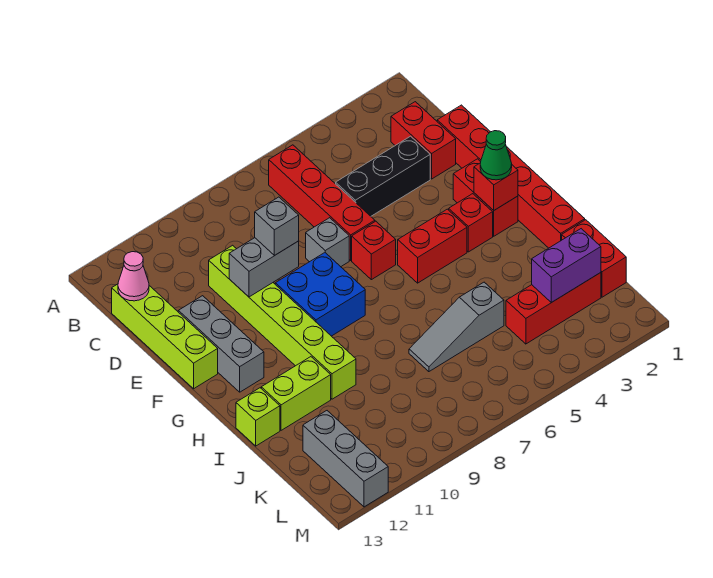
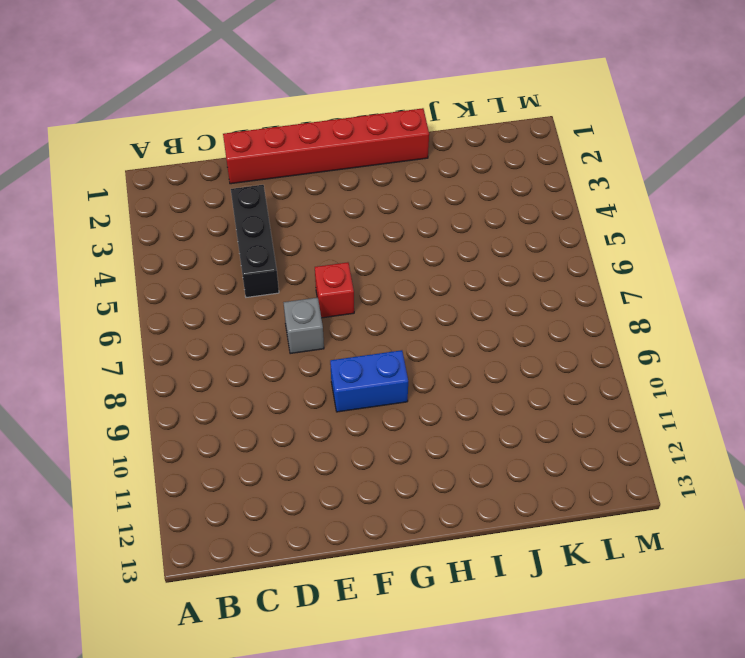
blue 1x2 brick [330,350,408,412] -> blue 2x2 brick [275,253,365,336]
none -> red 1x4 brick [269,145,375,260]
none -> red 1x2 brick [391,102,456,179]
none -> lime 1x4 brick [112,284,218,389]

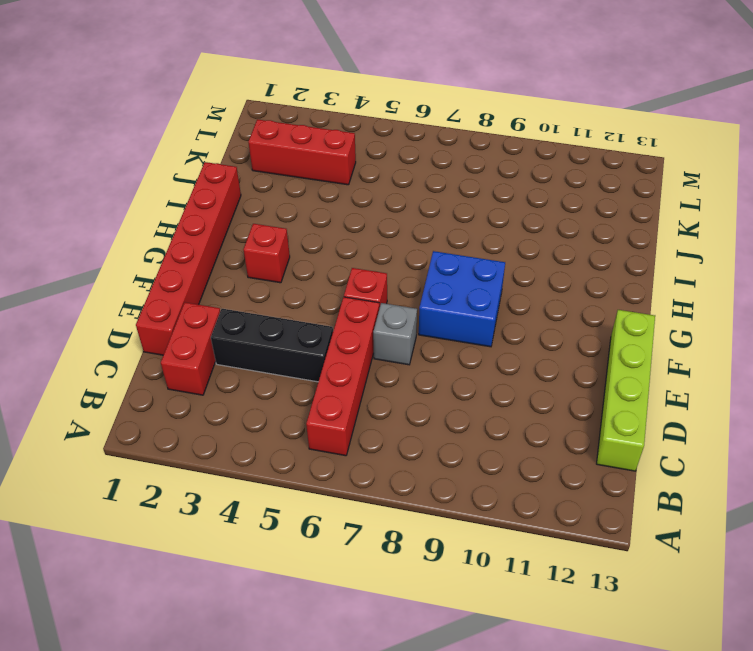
none -> lime 1x6 brick [209,245,356,399]
none -> grey 1x3 brick [178,296,264,392]
none -> red 1x2 brick [453,159,518,236]

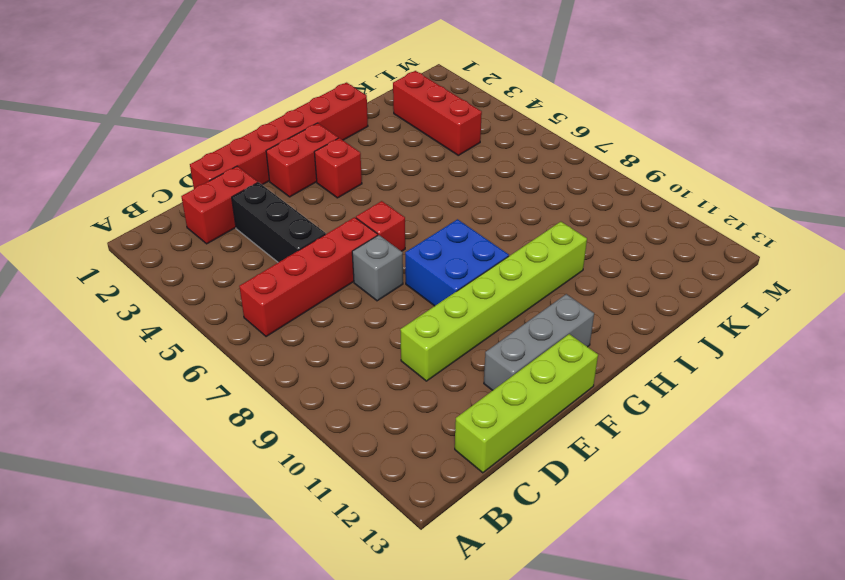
none -> red 1x2 brick [398,209,467,283]
none -> lime 1x2 brick [261,357,331,430]
none -> lime 1x1 brick [236,388,280,446]

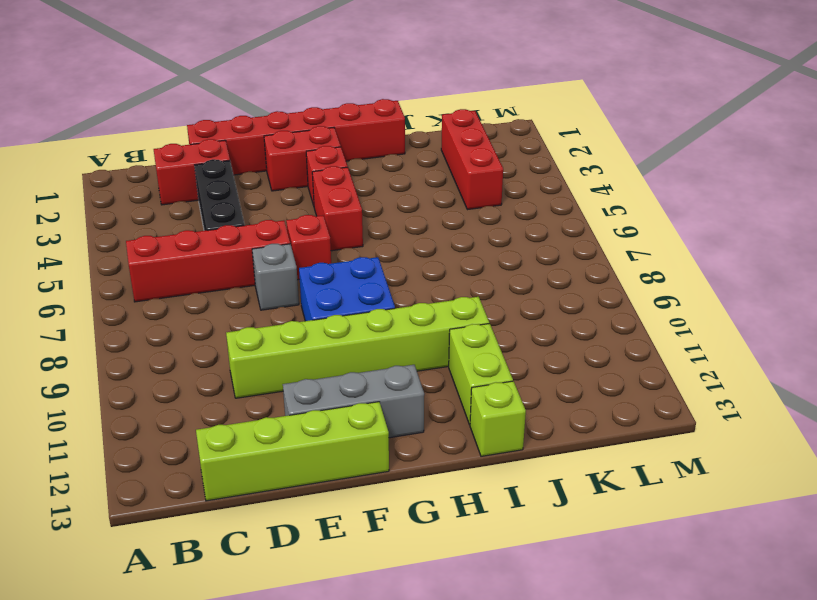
none -> red 1x2 brick [562,220,626,297]
none -> grey 1x3 slope [409,282,504,372]
none -> grey 1x3 brick [303,411,388,507]

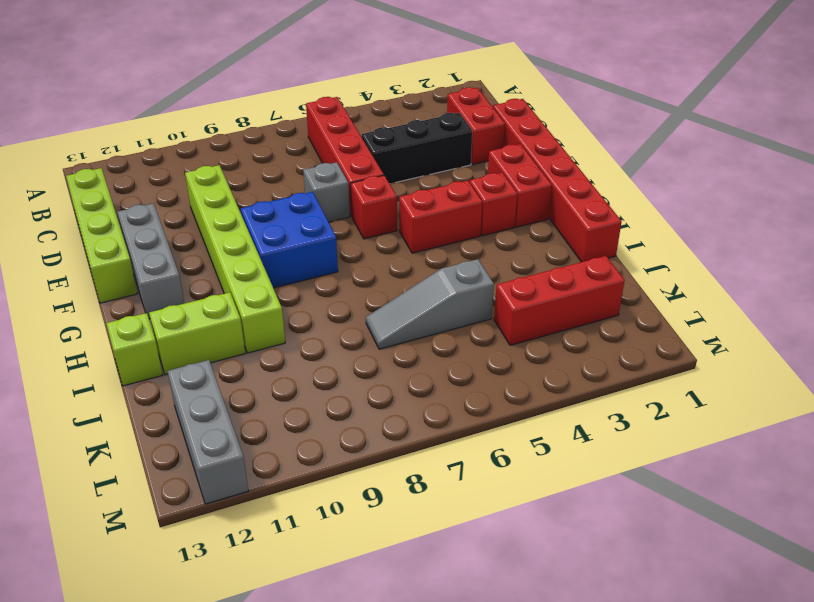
none -> red 1x2 brick [562,220,626,297]
none -> pink 1x1 cone [118,252,149,301]
none -> grey 1x2 brick [229,238,299,297]

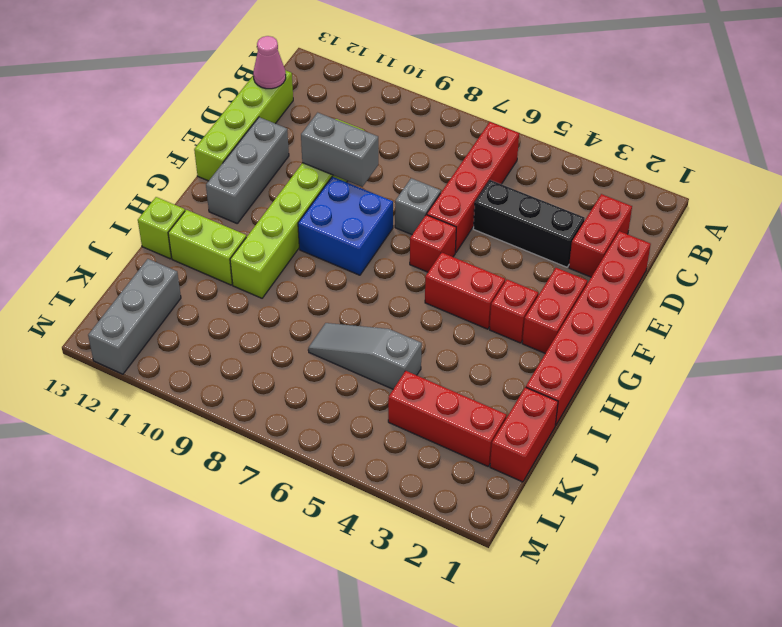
none -> red 1x1 brick [474,163,518,210]
none -> purple 1x2 brick [532,229,601,303]
none -> grey 1x1 brick [255,197,299,255]

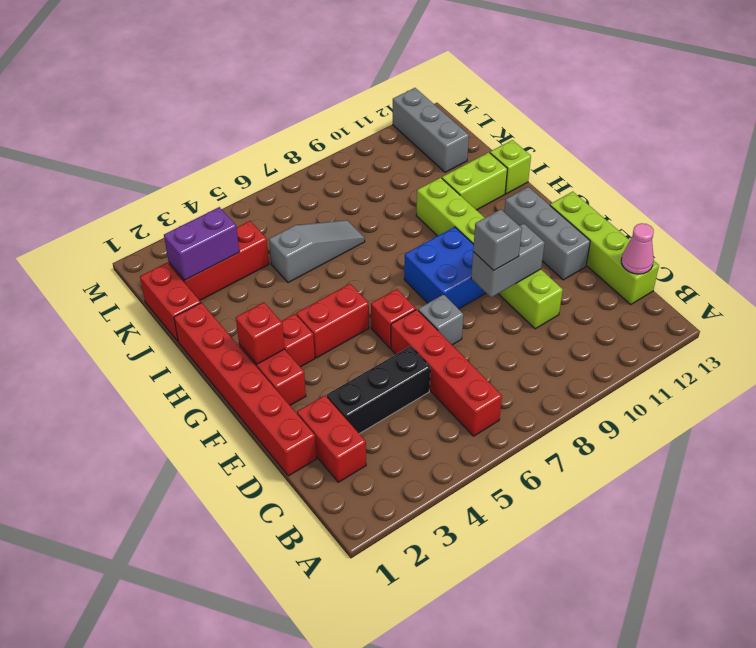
none -> green 1x1 cone [480,131,512,180]

